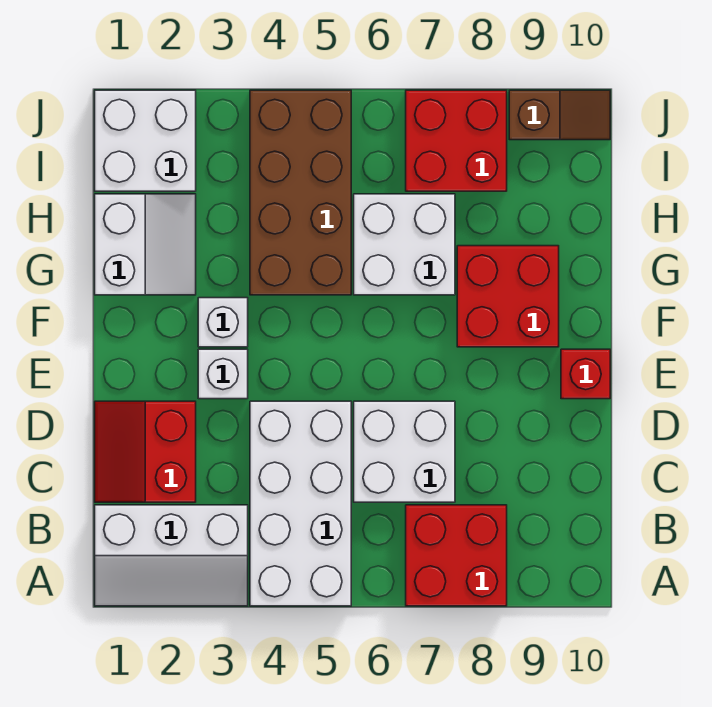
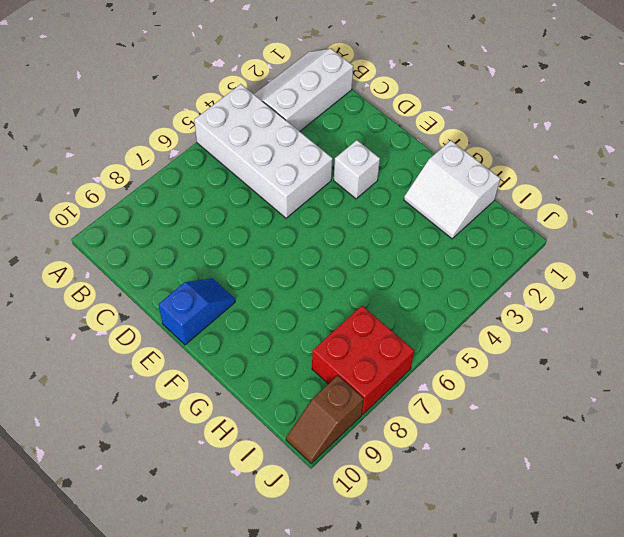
blue 1x2 slope [159,278,235,345] -> red 1x1 brick [561,349,610,399]
none -> red 2x2 brick [406,505,507,606]
none -> red 2x2 slope [95,401,196,502]
none -> white 2x2 brick [354,401,455,502]

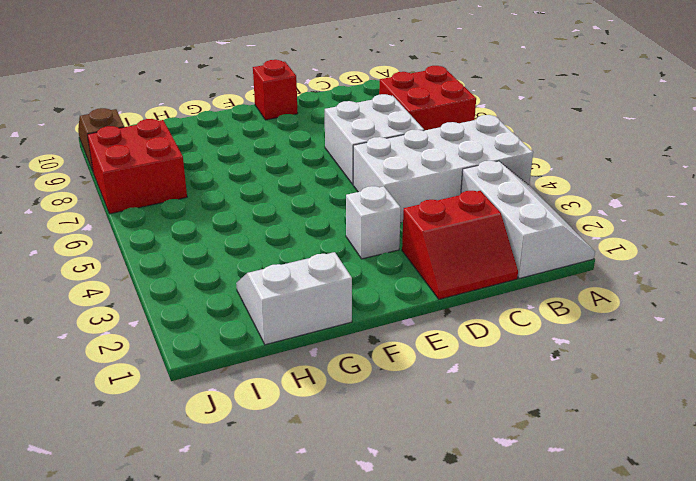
none -> white 1x1 brick [198,298,248,347]
none -> red 2x2 brick [457,246,559,347]
none -> brown 2x4 brick [250,90,351,295]

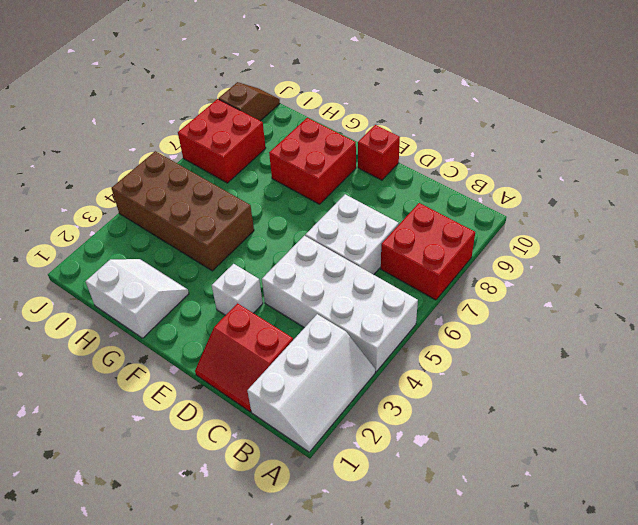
none -> white 1x1 brick [198,298,248,347]
none -> white 2x2 brick [354,194,455,295]
none -> white 2x2 brick [95,90,196,191]

